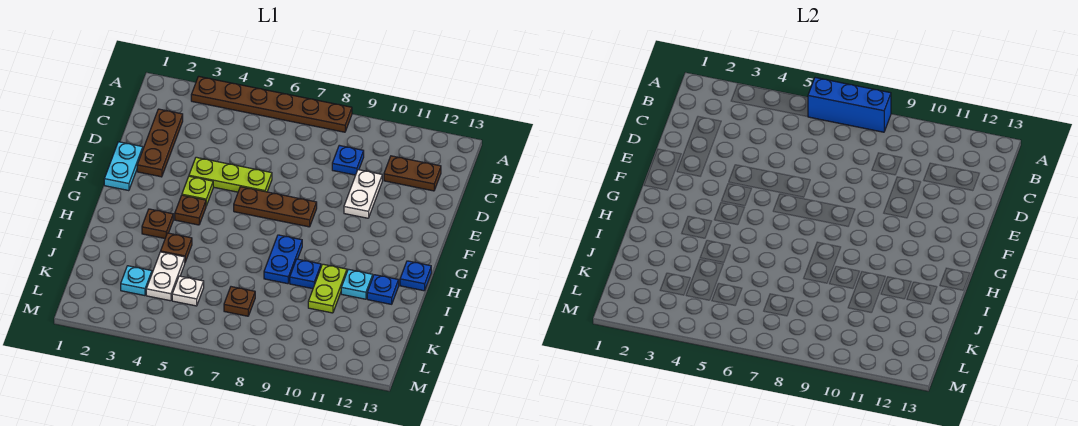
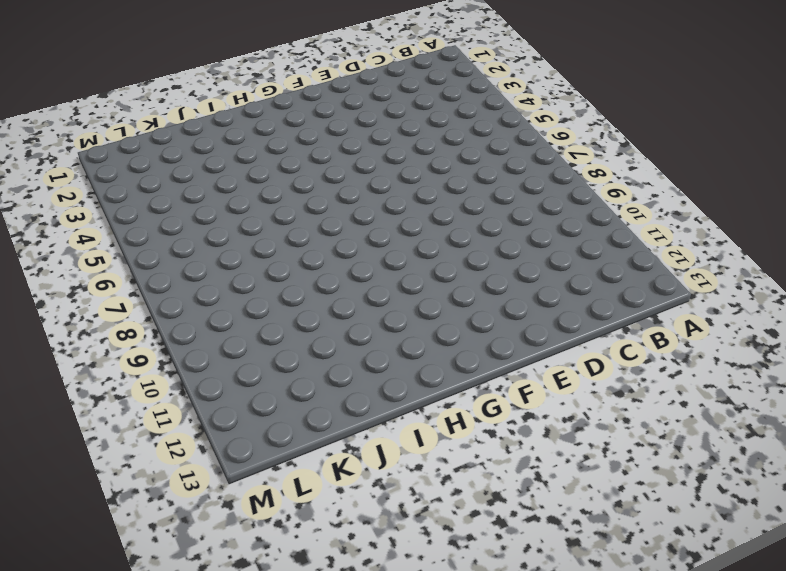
none -> brown 1x6 plate [191,76,352,132]
none -> brown 1x3 plate [137,109,183,177]
none -> blue 1x1 plate [332,145,364,175]

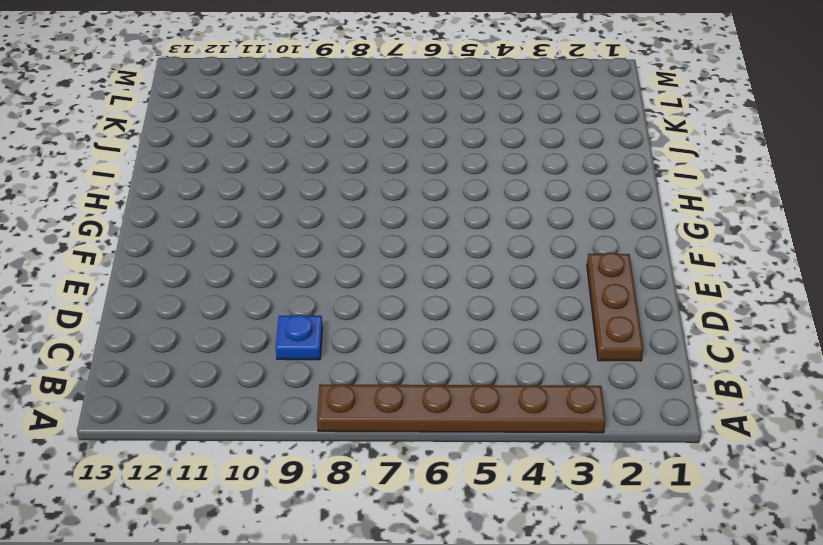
none -> brown 1x2 plate [384,156,441,191]
none -> white 1x2 plate [344,170,382,218]
none -> cyan 1x2 plate [104,142,143,191]

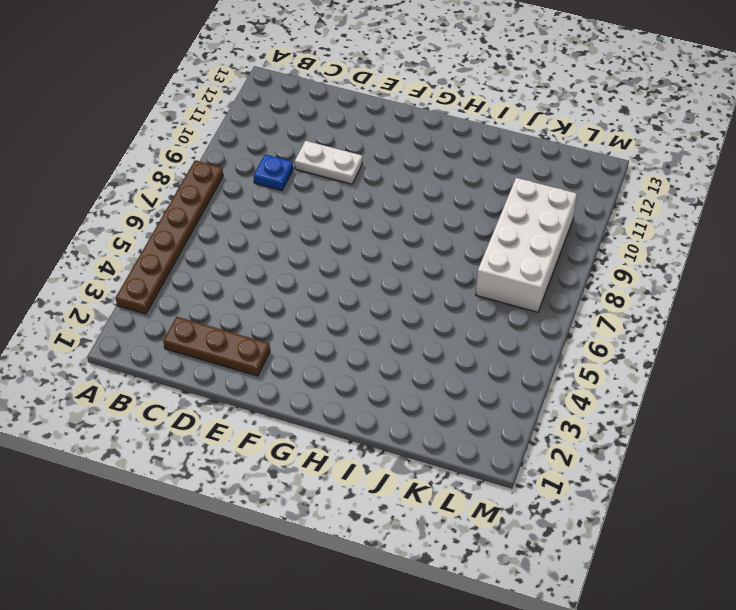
white 2x4 brick [476,178,577,312] -> brown 1x1 plate [224,287,255,316]
none -> brown 1x2 plate [384,156,441,191]
none -> cyan 1x2 plate [104,142,143,191]
none -> lime 1x3 plate [189,157,272,192]

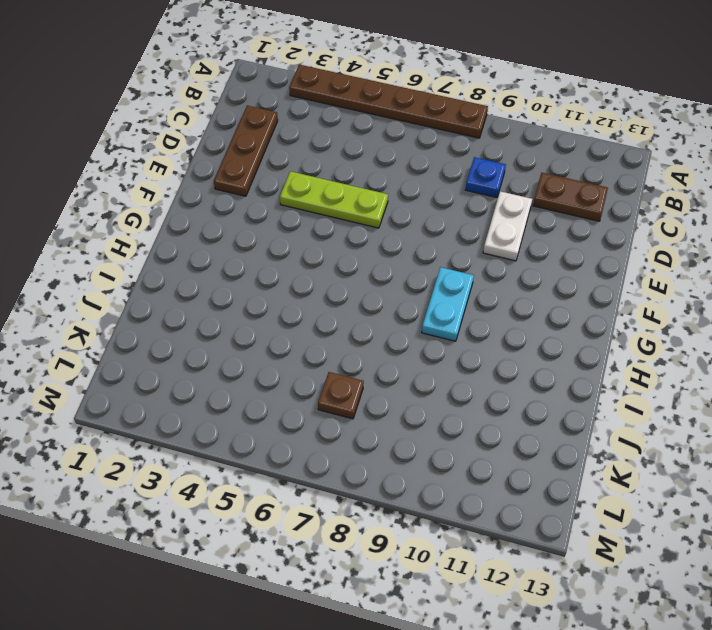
cyan 1x2 plate [422,267,474,341] -> cyan 1x2 plate moved to [104,142,143,191]
none -> lime 1x1 plate [182,176,213,206]
none -> brown 1x3 plate [234,187,317,227]
none -> brown 1x1 plate [175,195,206,225]

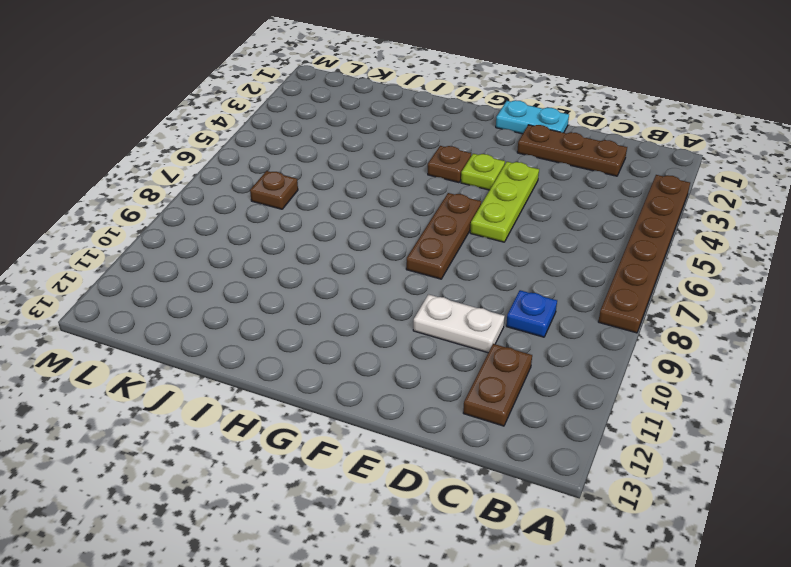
none -> brown 1x1 plate [142,209,173,238]
none -> blue 1x2 plate [264,235,302,284]
none -> blue 1x1 plate [400,261,431,291]

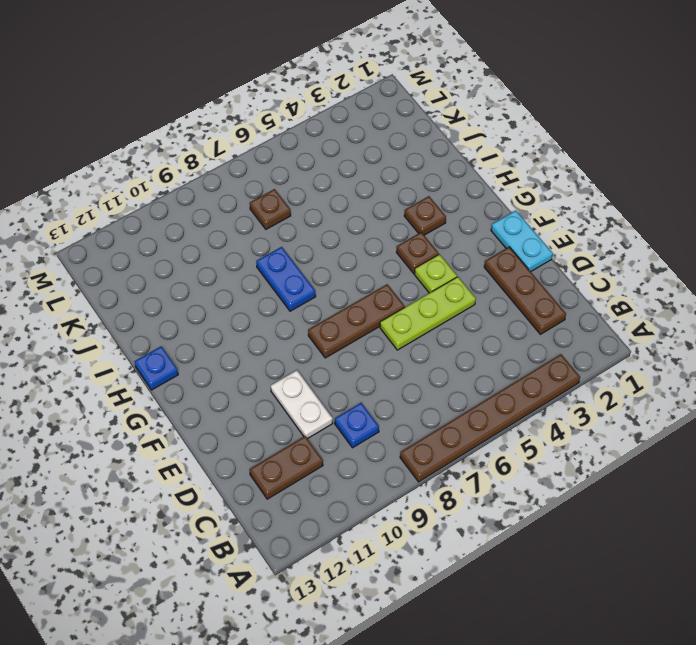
none -> brown 1x1 plate [161,233,192,262]
none -> blue 1x1 plate [290,259,321,289]
none -> lime 1x2 plate [308,264,347,313]

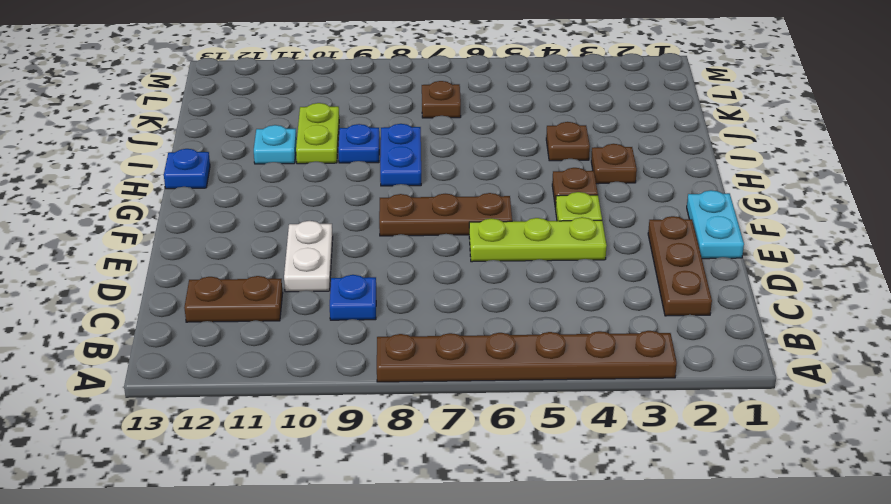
none -> blue 1x1 plate [367,275,399,304]
none -> white 1x2 plate [146,252,185,301]
none -> cyan 1x1 plate [121,266,152,296]

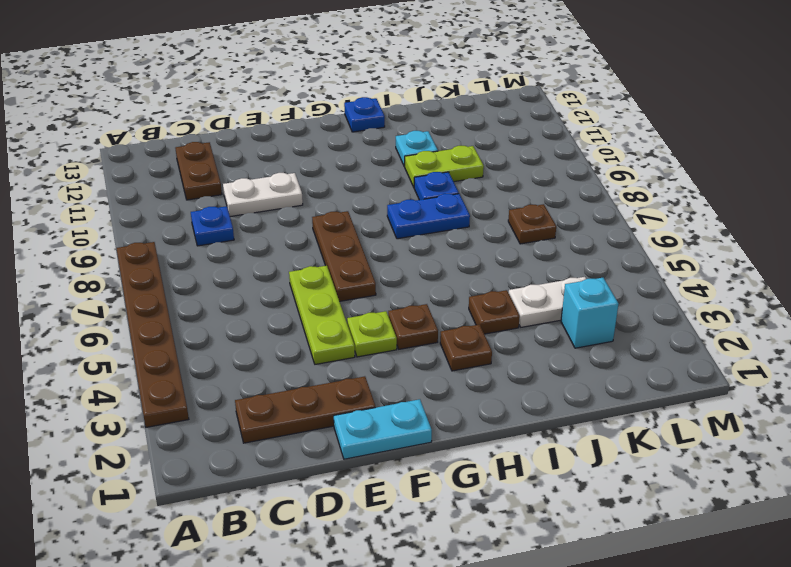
cyan 1x1 brick [561,278,618,348] -> cyan 1x1 plate [121,266,152,296]
none -> blue 1x1 plate [367,275,399,304]
none -> white 1x1 plate [172,276,204,306]
none -> blue 1x3 brick [808,78,891,132]

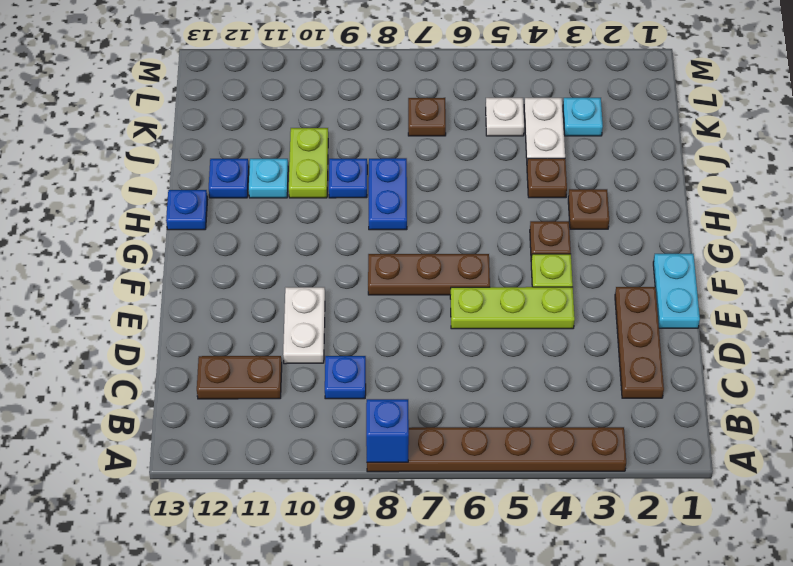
blue 1x1 brick [366,399,409,462] -> blue 1x3 brick [808,78,891,132]

